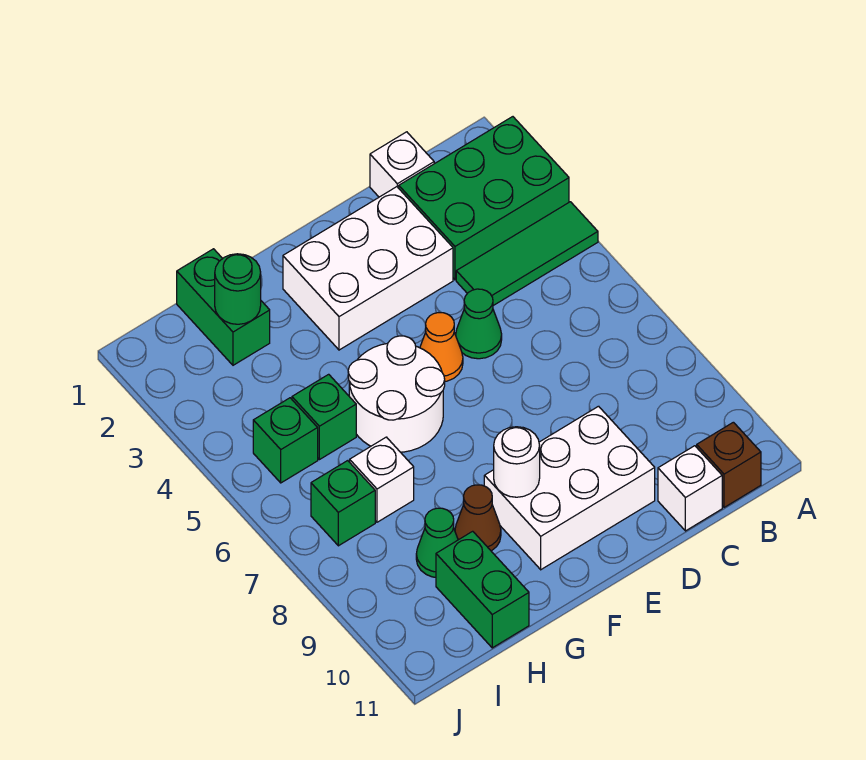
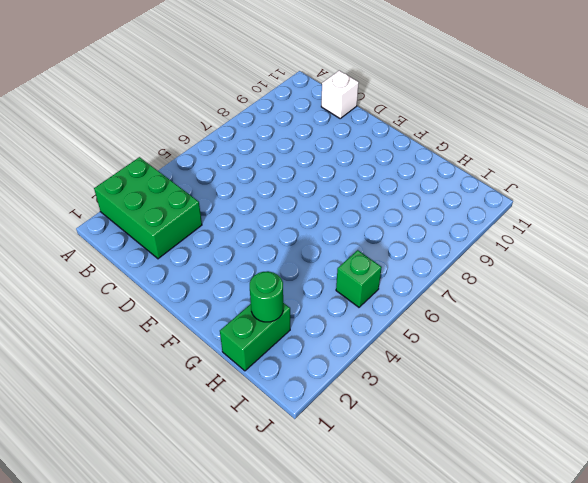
none -> green 1x3 tile [456,202,598,306]
none -> brown 1x1 brick [697,422,761,507]
none -> white 1x1 brick [370,132,434,197]

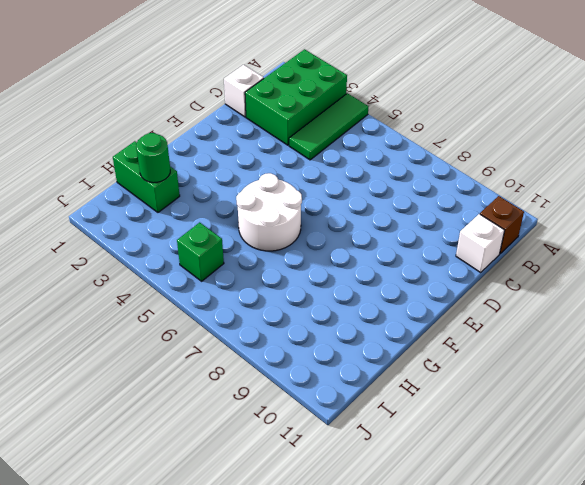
none -> white 2x3 brick [283,187,453,350]
none -> green 1x1 cone [456,289,502,359]
none -> white 2x3 brick [484,406,655,570]

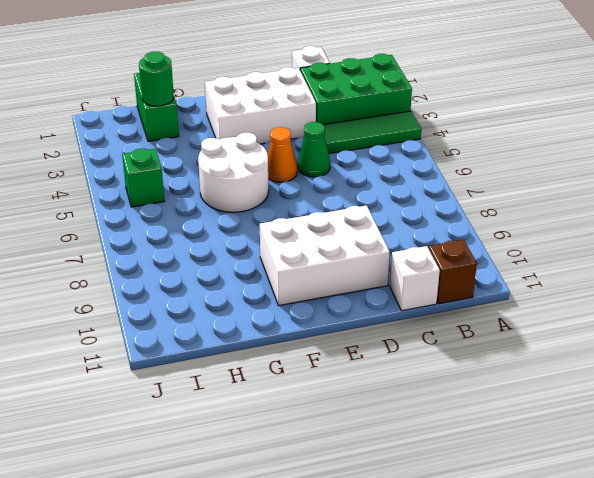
none -> brown 1x1 cone [455,485,501,551]
none -> green 1x1 brick [292,374,356,460]
none -> white 1x1 brick [350,437,414,522]

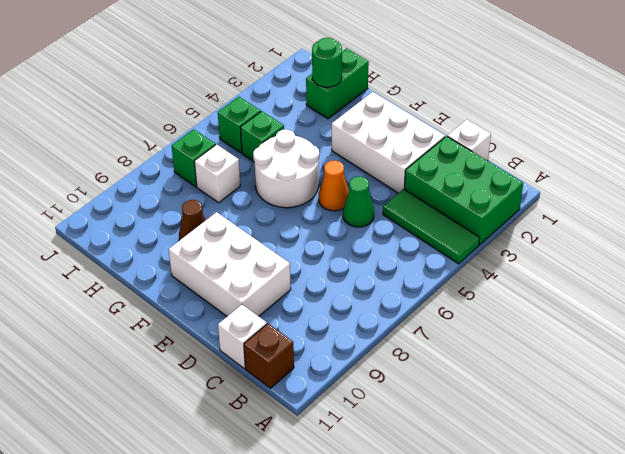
none -> green 1x1 cone [416,508,458,577]
none -> green 1x2 brick [436,531,529,648]
none -> white 1x1 round brick [494,427,540,497]

